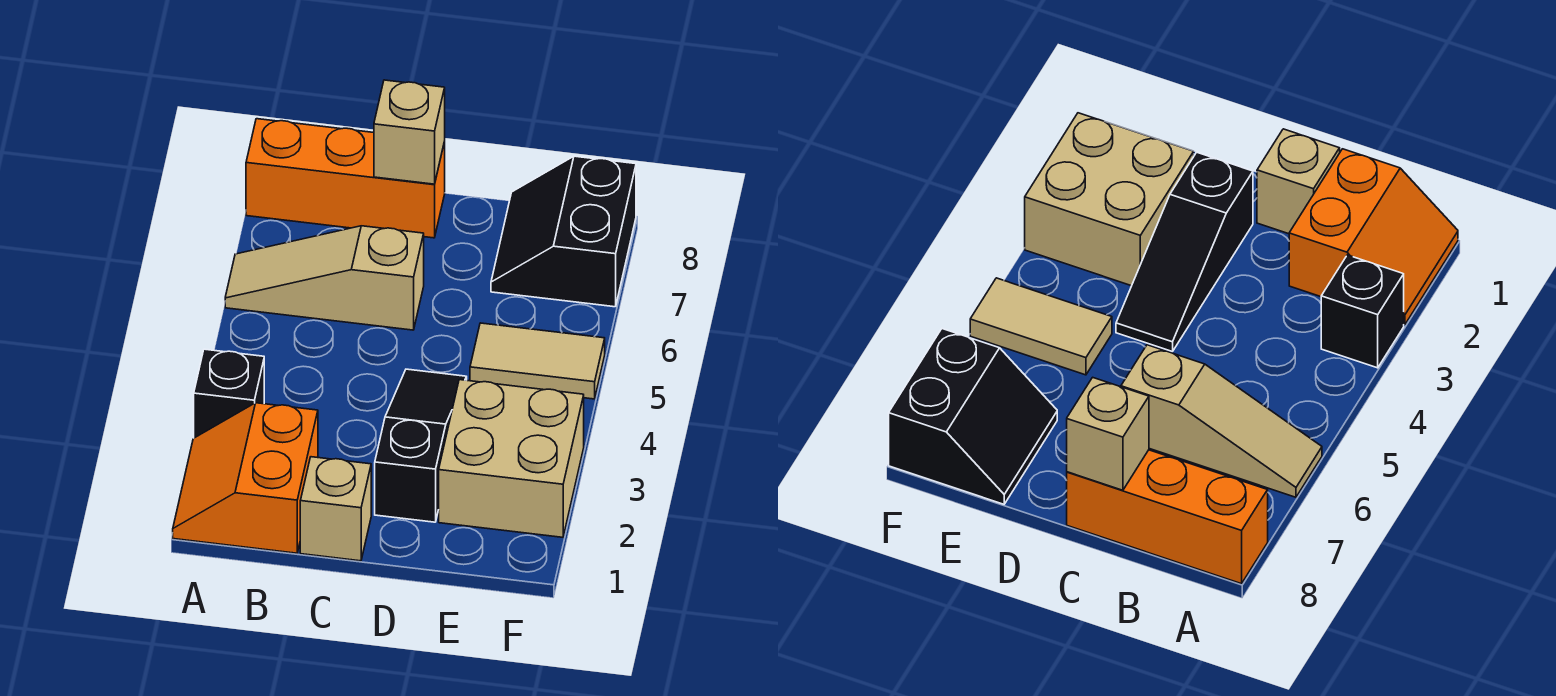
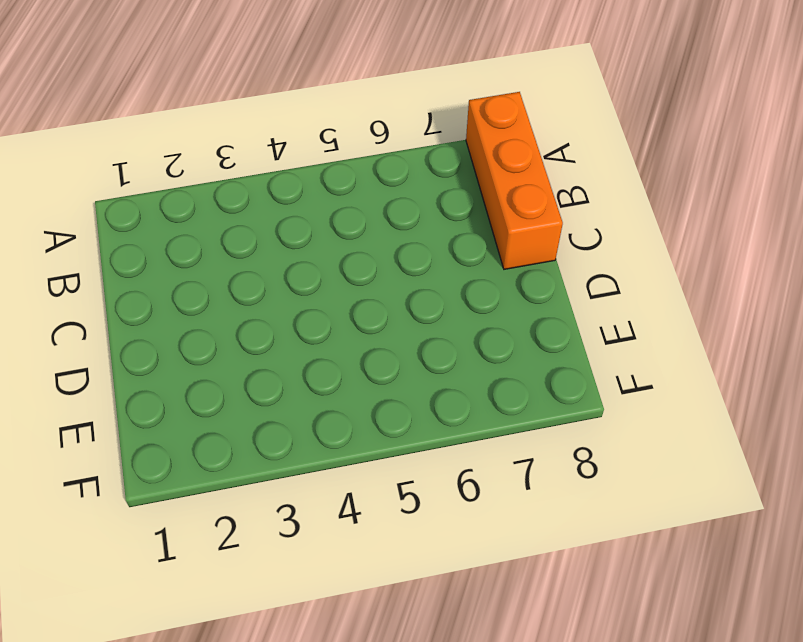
none -> orange 2x2 slope [173,403,318,553]
none -> black 1x1 brick [194,349,264,438]

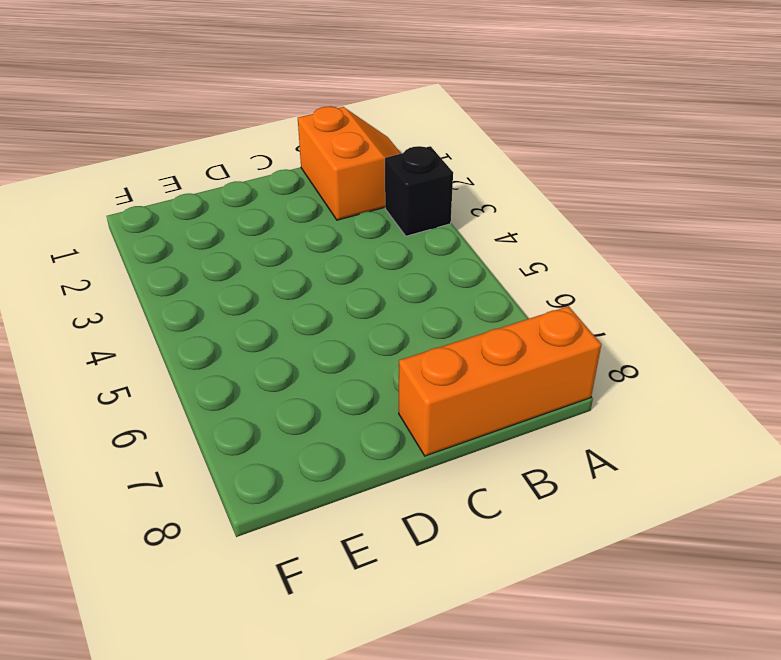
none -> tan 1x3 slope [225,226,424,330]
none -> tan 1x1 brick [300,457,371,561]

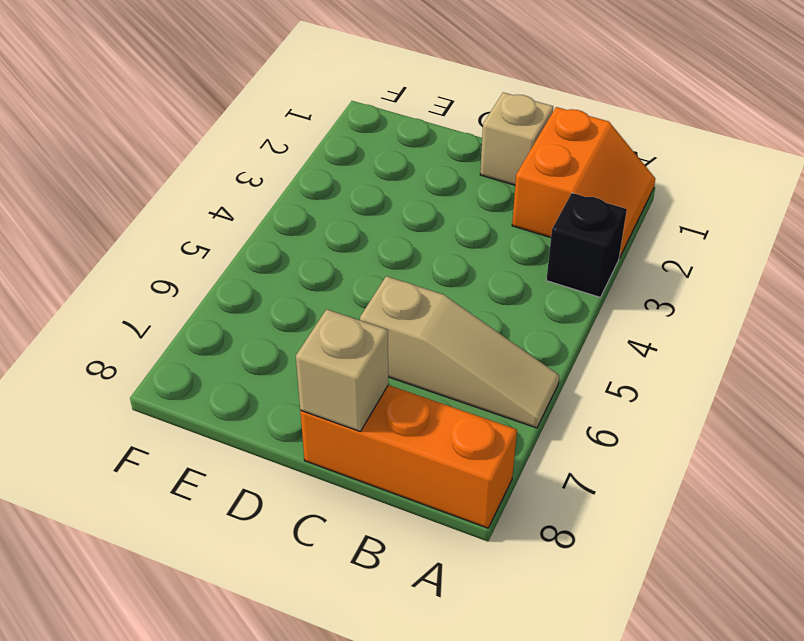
none -> black 1x3 slope [375,369,467,522]
none -> tan 2x2 brick [439,380,584,537]

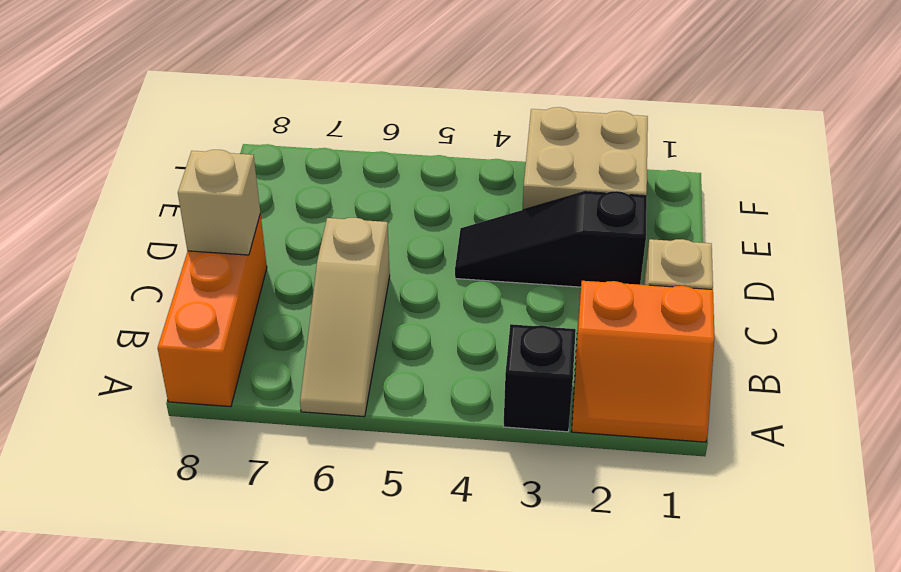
none -> tan 1x2 tile [470,323,605,399]
none -> black 2x2 slope [491,156,636,307]

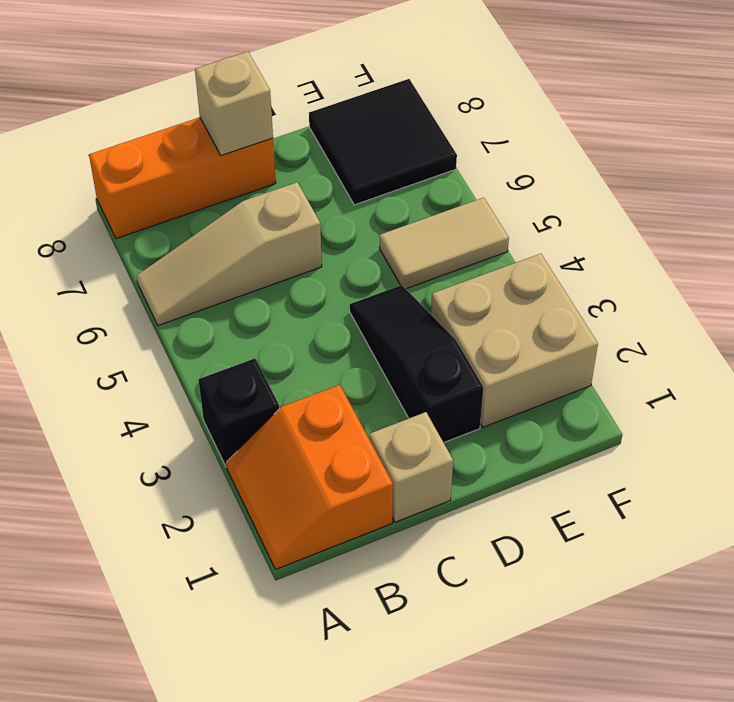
black 2x2 tile [309,79,457,205] -> black 2x2 slope [491,156,636,307]

